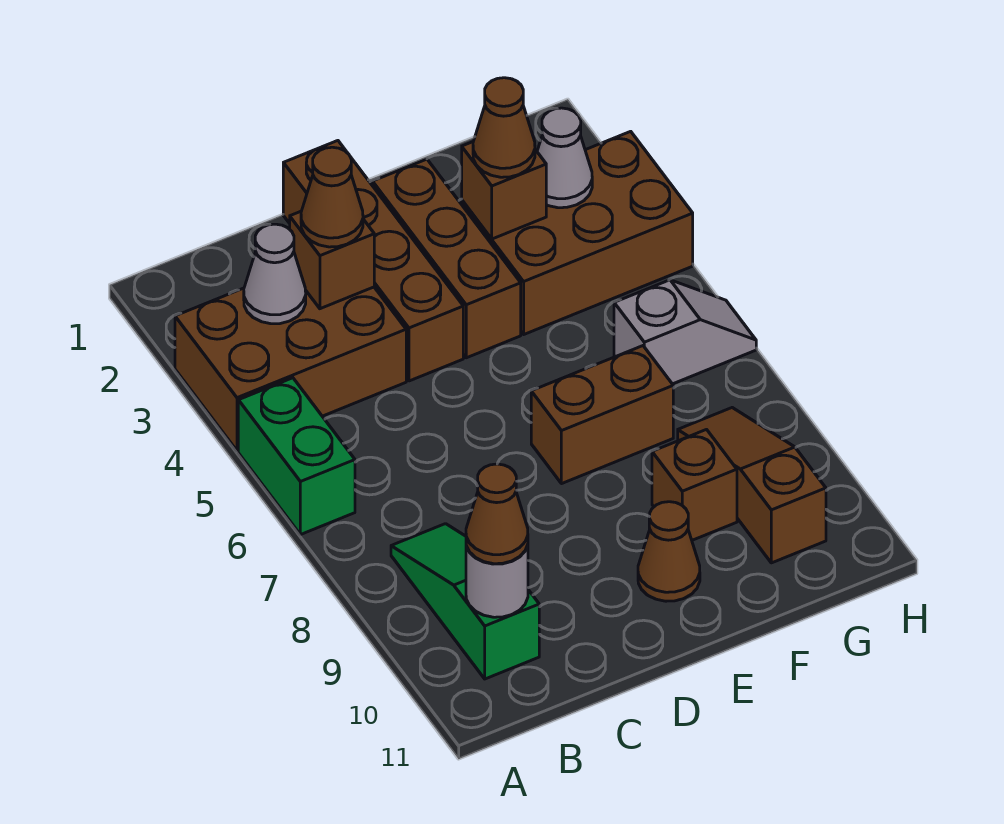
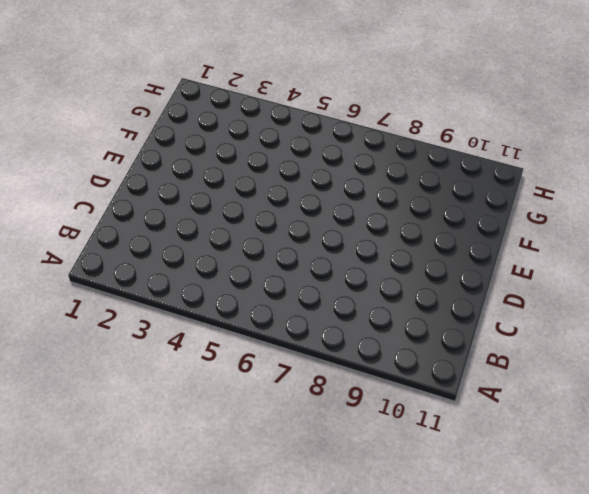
none -> brown 2x3 brick [175,287,406,451]
none -> green 1x2 brick [238,378,355,535]
none -> green 1x3 slope [391,524,539,679]

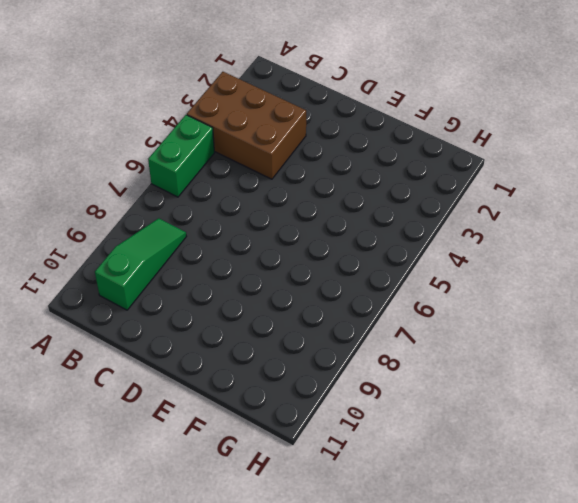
none -> brown 1x4 brick [283,141,463,381]
none -> brown 1x3 brick [373,159,521,358]
none -> brown 1x2 brick [531,346,673,484]

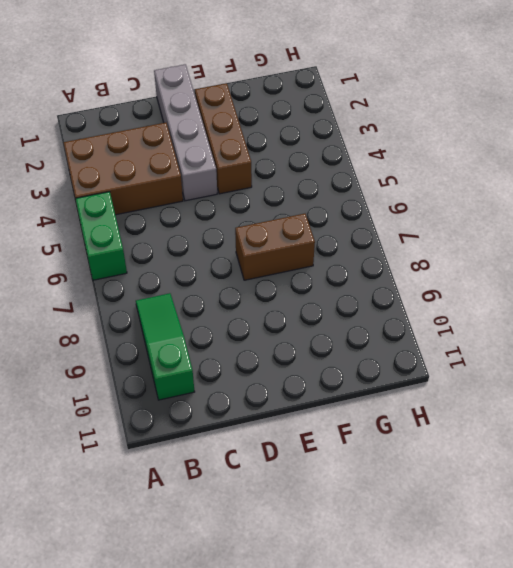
grey 1x4 brick [154,64,217,201] -> brown 1x4 brick [283,141,463,381]
none -> brown 1x1 cone [638,502,700,601]
none -> brown 2x3 brick [462,131,693,334]
none -> brown 1x1 brick [652,430,737,540]

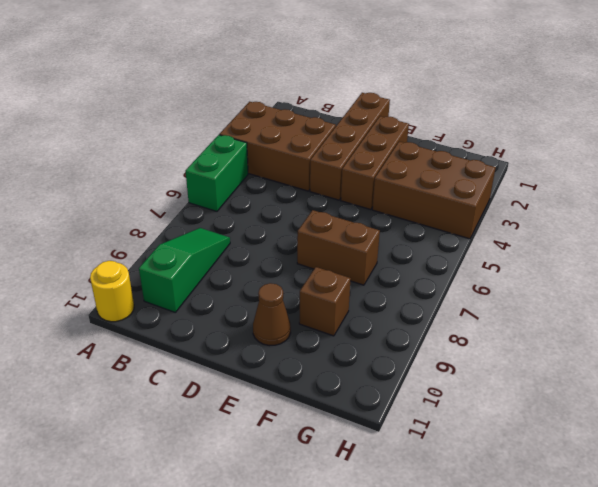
yellow 1x1 round brick [90,261,134,322] -> none
none -> grey 1x2 slope [614,280,756,384]
none -> brown 1x3 slope [678,408,826,563]
none -> grey 1x1 cone [244,224,306,324]

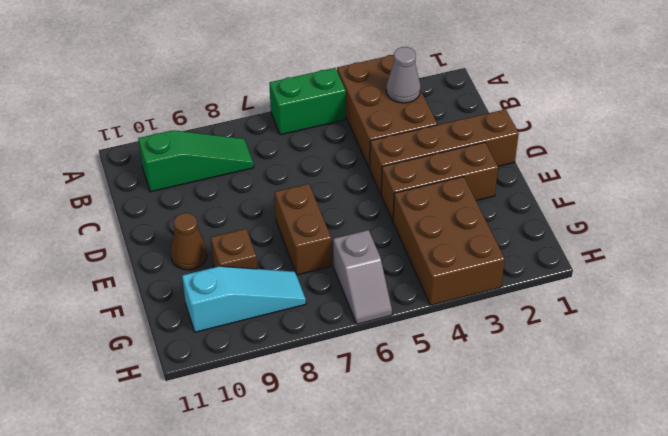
cyan 1x3 slope [182,266,306,332] -> brown 1x3 slope [678,408,826,563]
none -> grey 1x1 round brick [466,545,528,617]
none -> brown 1x1 brick [290,211,374,309]
none -> brown 1x1 brick [462,142,546,239]

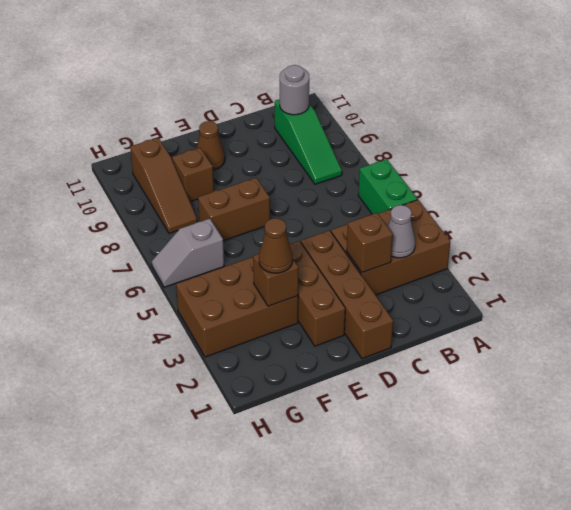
none -> grey 1x1 cone [537,108,592,208]
none -> brown 1x1 cone [466,464,528,564]
none -> brown 1x1 cone [301,147,363,247]

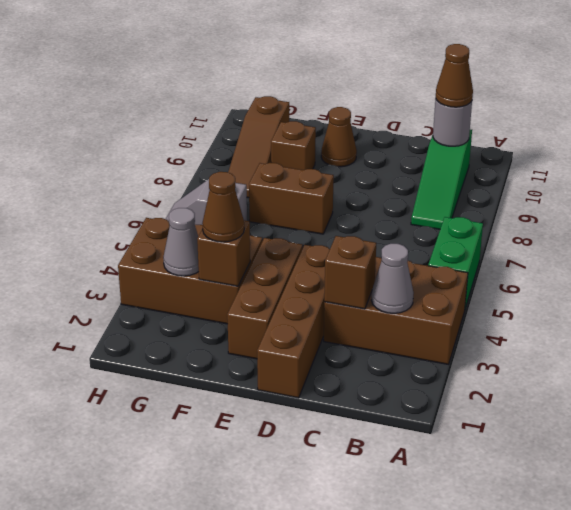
none -> brown 1x1 cone [301,147,363,247]

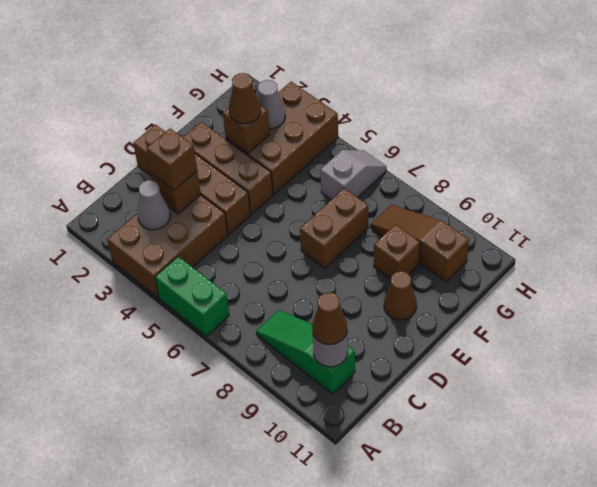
brown 1x1 brick [147,129,197,190] -> brown 1x1 cone [301,147,363,247]

